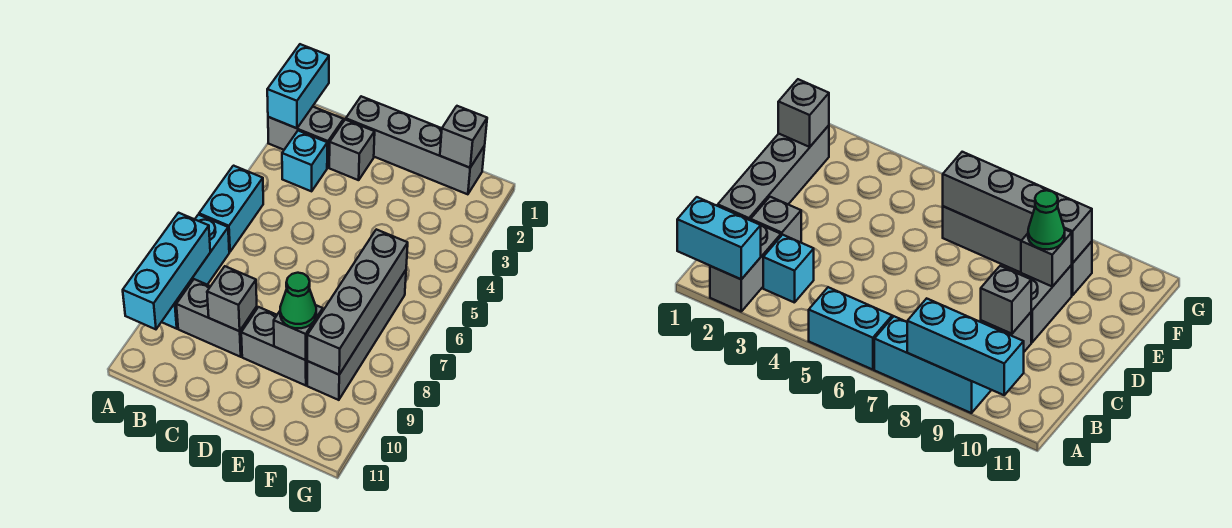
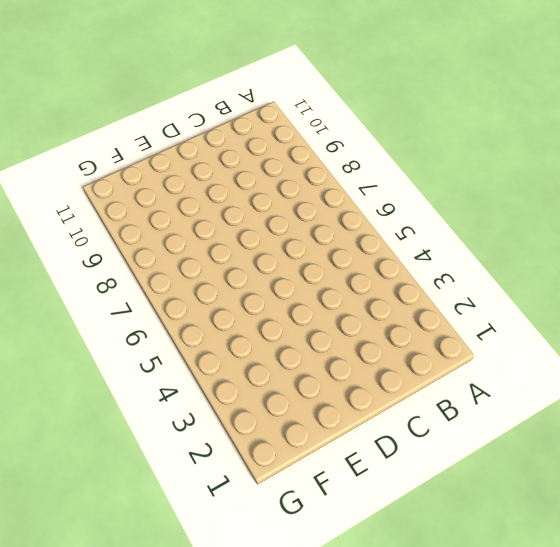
none -> grey 1x2 brick [268,107,344,168]
none -> cyan 1x2 brick [199,166,263,252]
none -> cyan 1x3 brick [162,215,229,329]

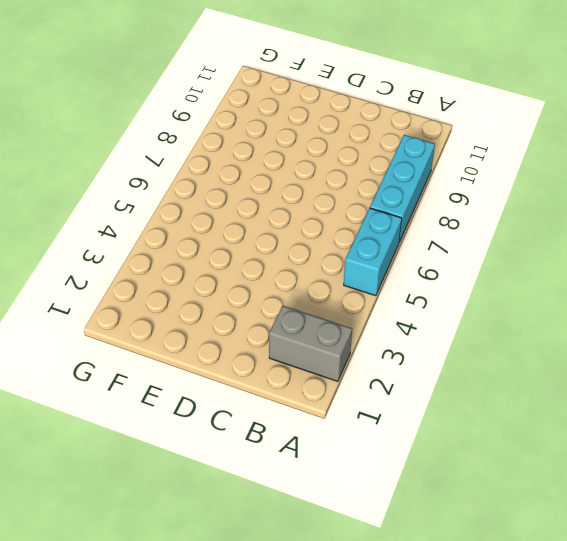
none -> cyan 1x1 brick [282,131,327,191]
none -> grey 1x2 brick [176,279,257,357]
none -> grey 1x4 brick [346,96,485,194]

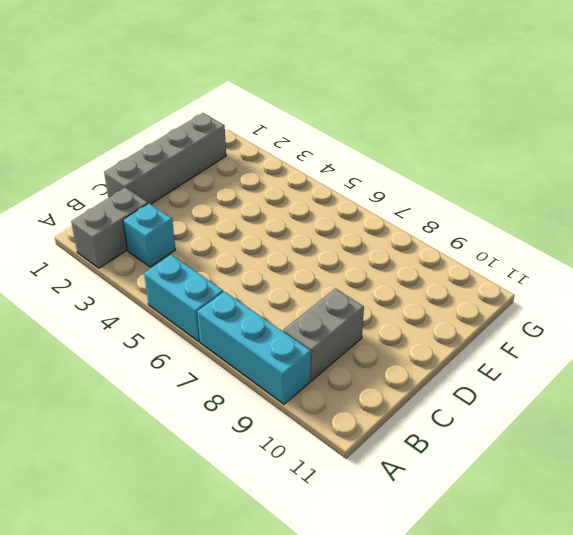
none -> grey 1x1 brick [329,119,375,180]
none -> grey 1x2 brick [241,307,307,386]
none -> grey 1x4 brick [307,270,406,400]

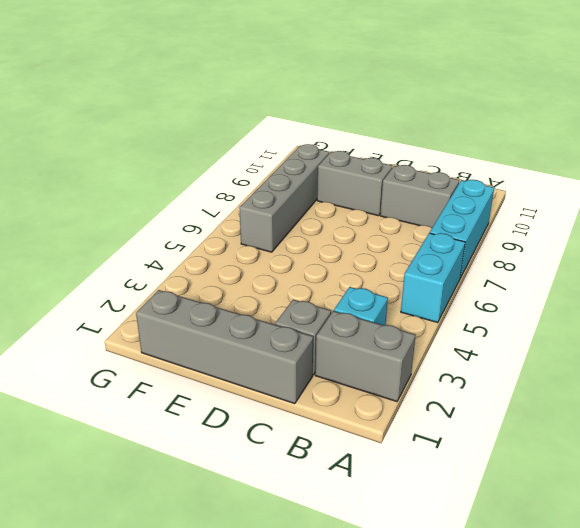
none -> cyan 1x2 brick [267,44,329,128]
none -> cyan 1x3 brick [123,213,210,329]
none -> grey 1x1 brick [207,266,257,331]

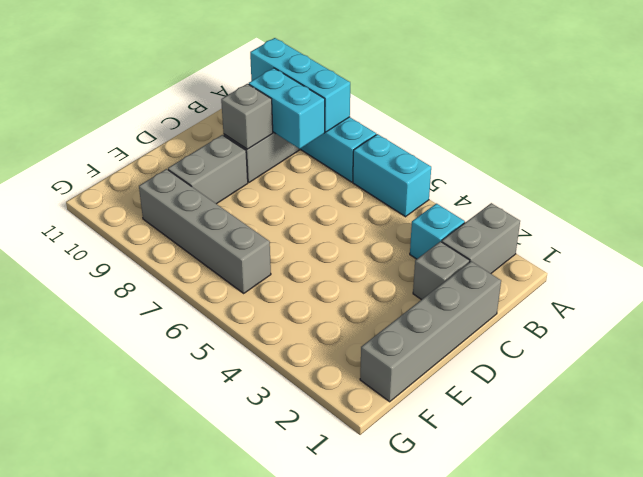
cyan 1x2 brick [249,68,325,149] -> cyan 1x2 brick moved to [267,44,329,128]
none -> grey 1x1 brick [274,305,323,360]
none -> grey 1x1 brick [440,106,487,168]
none -> grey 1x4 brick [307,229,408,375]

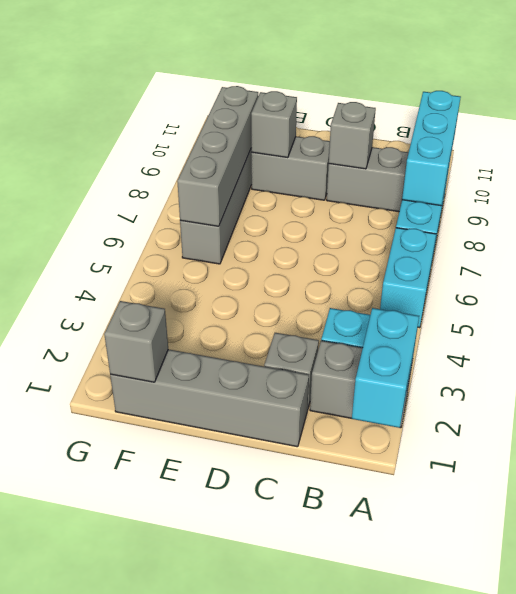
none -> green 1x1 cone [280,273,316,328]

